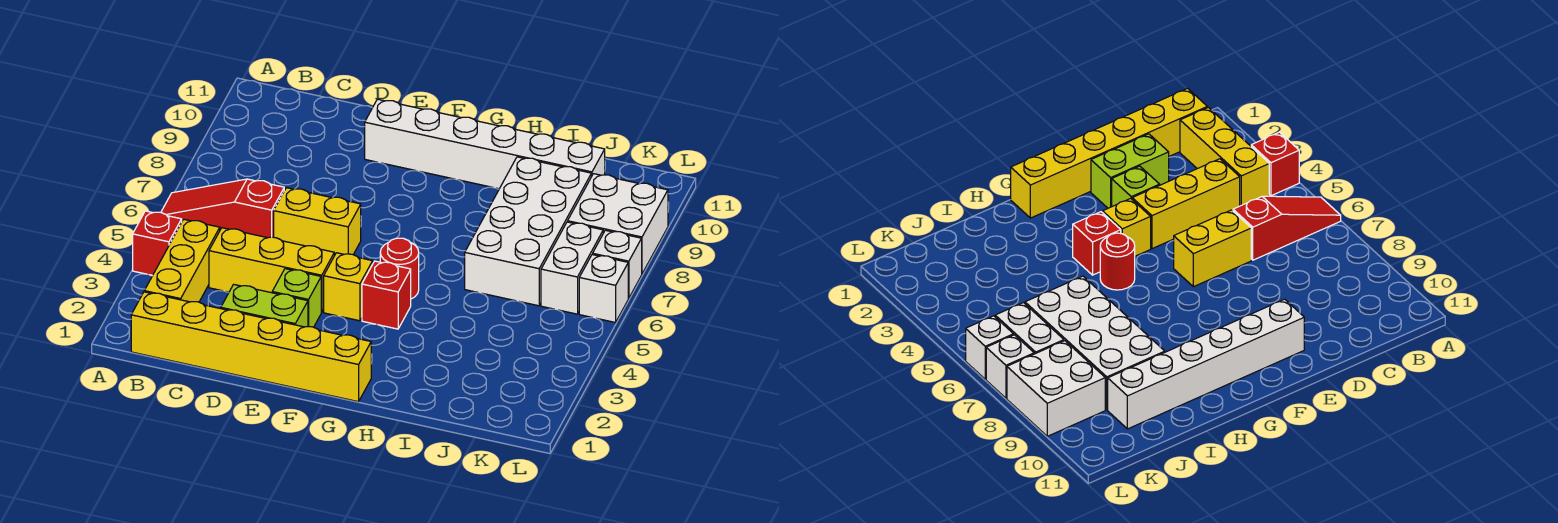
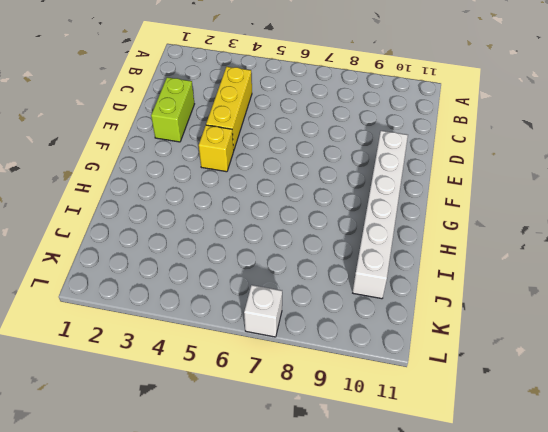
none -> red 1x1 brick [133,211,182,275]
none -> red 1x3 slope [161,179,284,238]
none -> yellow 1x6 brick [131,292,371,402]

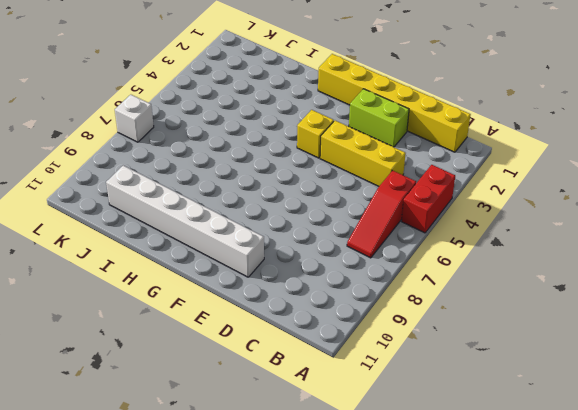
red 1x2 brick [401,165,455,233] -> red 1x1 brick [133,211,182,275]
red 1x3 slope [347,170,416,258] -> red 1x3 slope turned to [161,179,284,238]
none -> yellow 1x3 brick [144,219,220,302]
none -> yellow 1x2 brick [274,188,361,256]
none -> lime 1x1 brick [272,269,321,327]

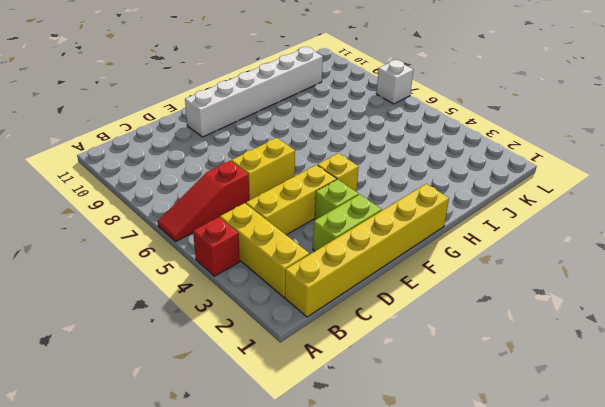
none -> red 1x1 brick [362,261,411,329]
none -> red 1x1 round brick [380,238,419,299]
none -> white 2x4 brick [465,157,591,306]

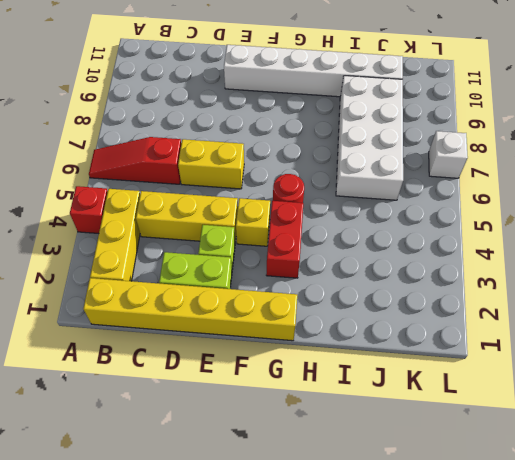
red 1x2 brick [266,201,303,278] -> red 1x1 brick [362,261,411,329]
none -> white 1x2 brick [541,222,603,314]
none -> white 2x2 brick [568,174,668,274]
none -> white 1x1 brick [579,255,628,322]

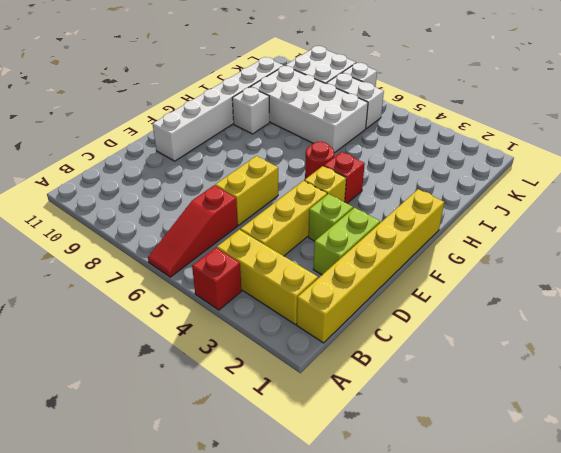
white 1x1 brick [232,87,270,134] -> white 1x1 brick moved to [579,255,628,322]

